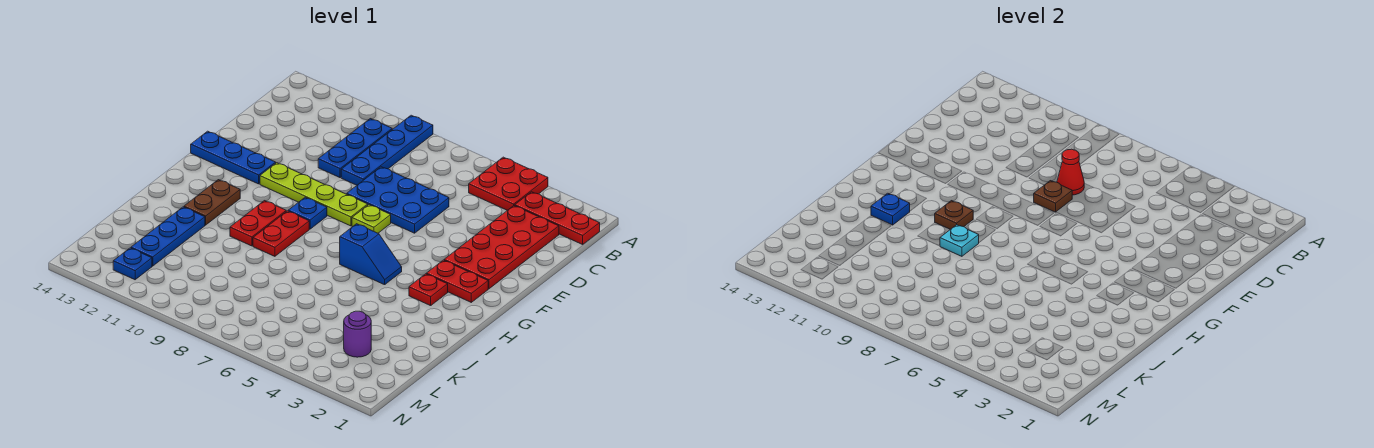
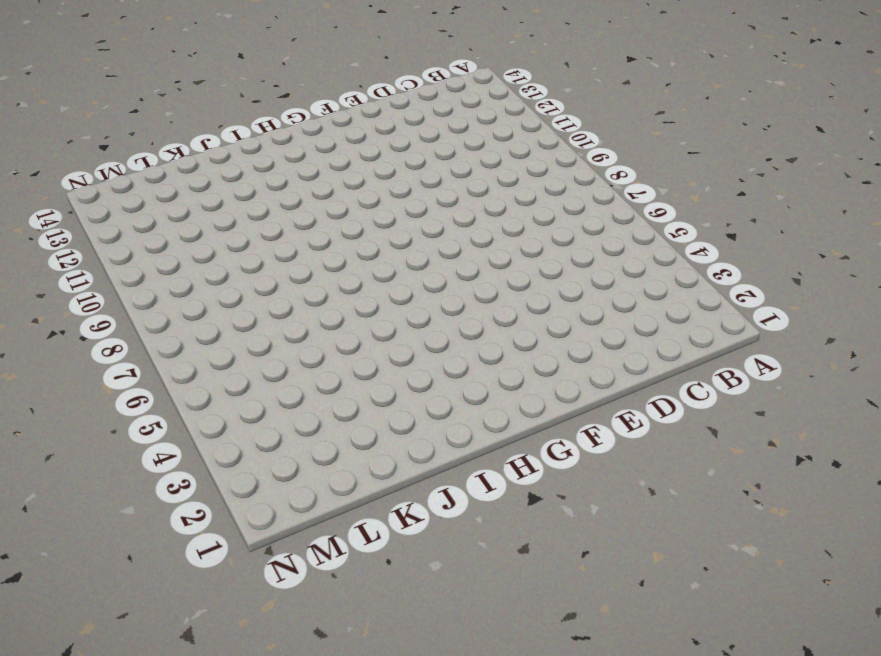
none -> red 2x2 plate [469,157,548,210]
none -> blue 1x4 plate [341,115,433,185]
none -> red 1x3 plate [515,192,600,244]

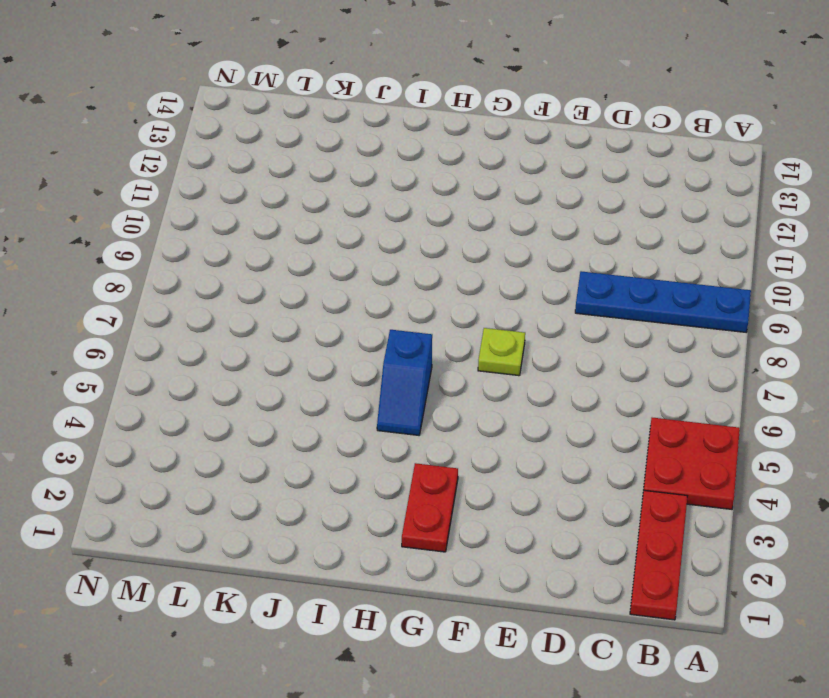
none -> blue 1x3 plate [318,119,392,178]
none -> red 2x4 plate [444,206,559,289]
none -> blue 2x3 plate [347,167,449,233]

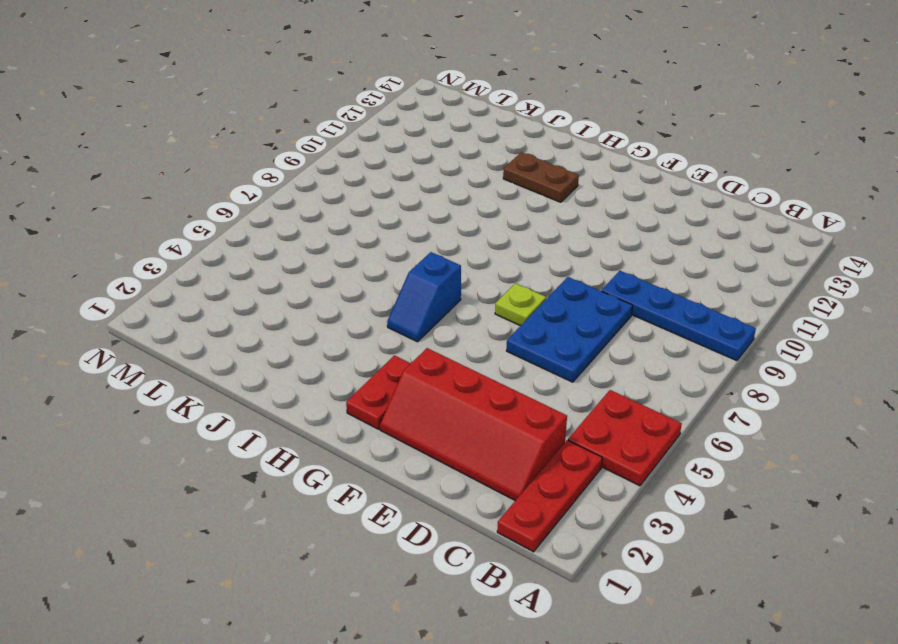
red 2x4 slope [380,348,567,501] -> red 2x4 plate [444,206,559,289]
none -> blue 1x3 plate [318,119,392,178]
none -> lime 1x4 plate [260,163,368,226]
none -> blue 1x3 plate [191,131,276,184]

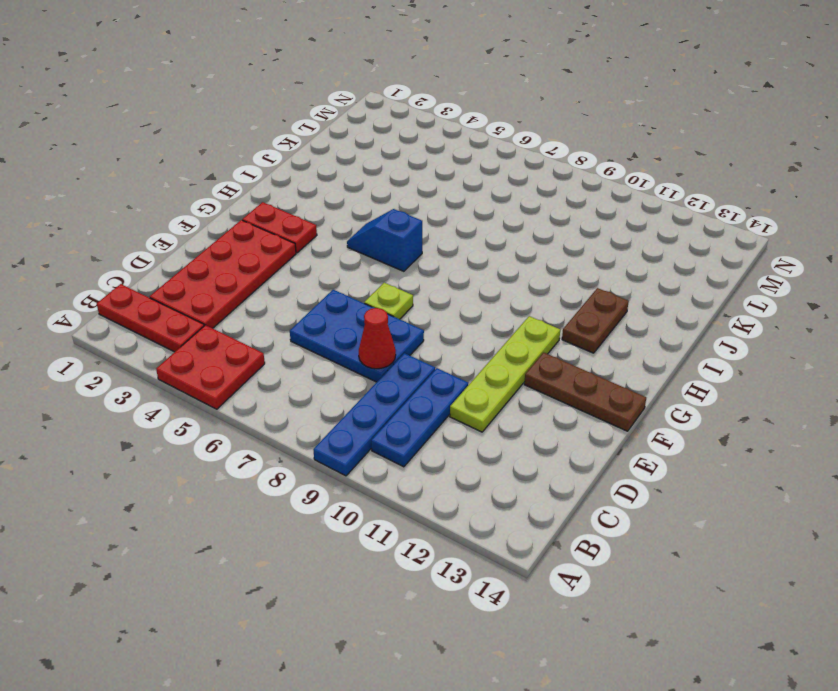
lime 1x4 plate [450,316,560,432] -> lime 1x4 plate turned to [260,163,368,226]
brown 1x3 plate [524,352,646,431] -> blue 1x3 plate [191,131,276,184]
none -> blue 1x1 plate [288,197,327,229]
none -> red 1x1 plate [409,274,448,306]
none -> red 1x2 plate [253,211,309,256]

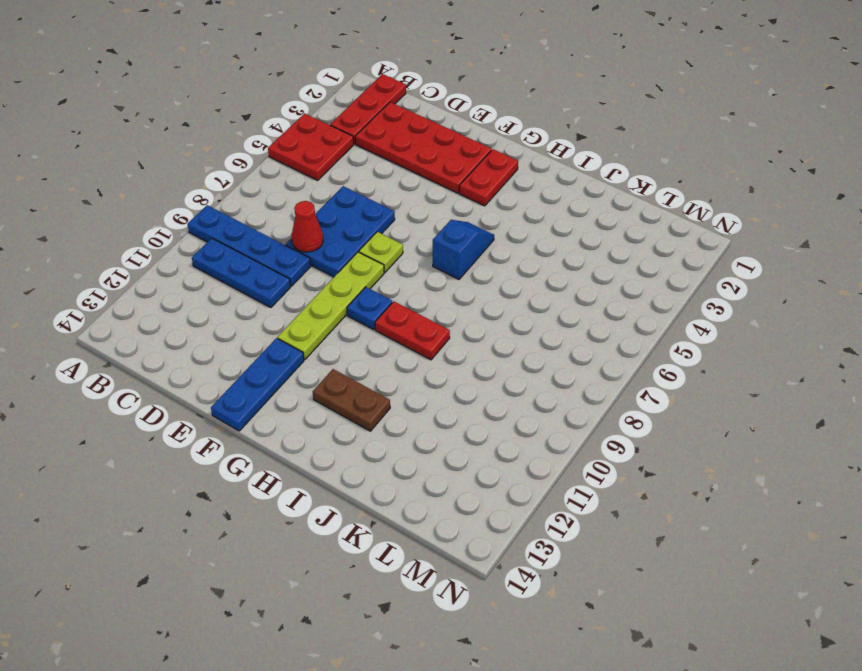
none -> red 1x1 plate [409,274,448,306]
none -> red 1x2 plate [230,201,286,246]
none -> blue 1x3 plate [131,207,205,266]

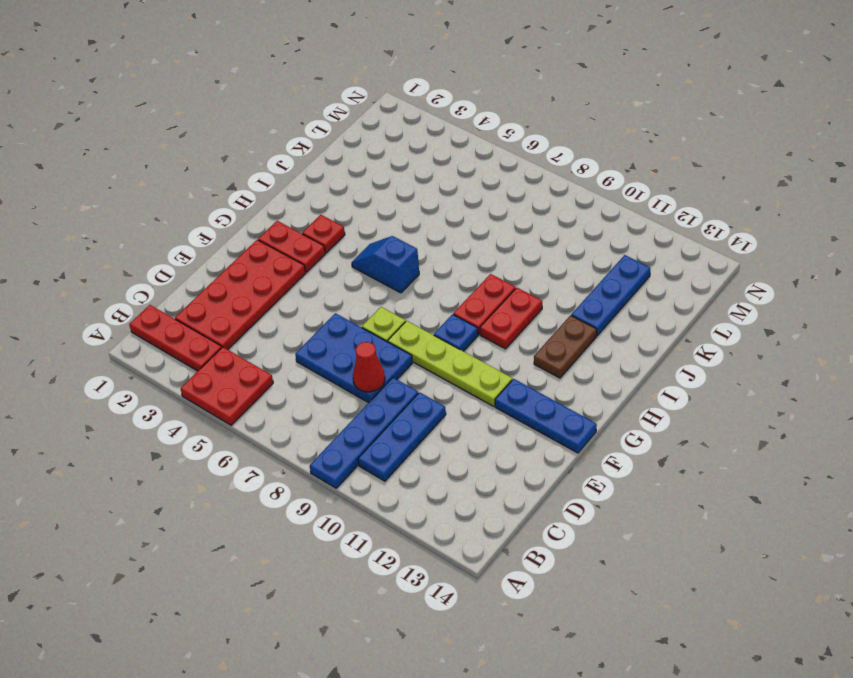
none -> purple 1x1 round brick [344,311,371,357]
none -> blue 1x1 plate [113,248,152,280]
none -> brown 1x1 plate [1034,181,1072,212]

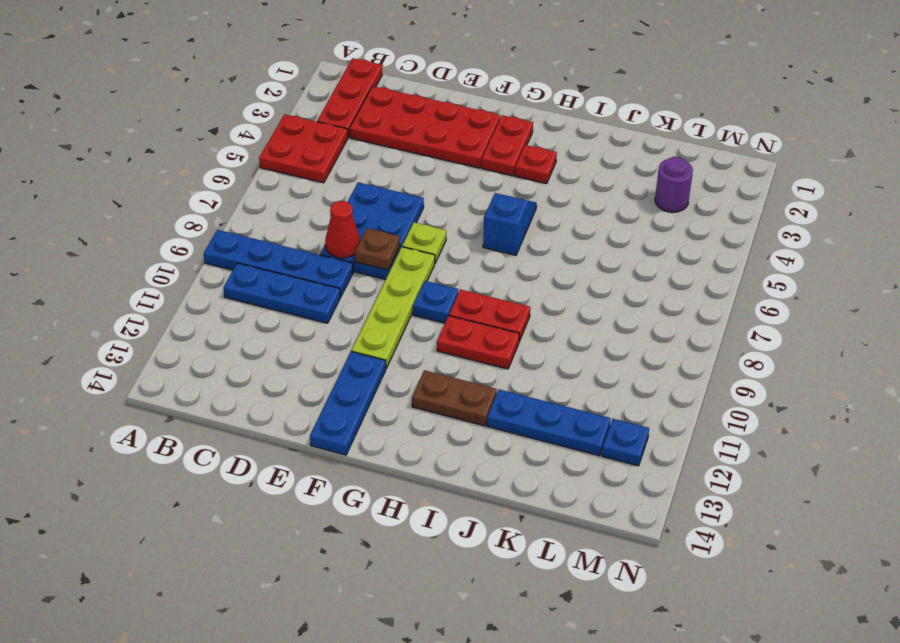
none -> brown 1x1 plate [935,201,973,229]
none -> cyan 1x1 plate [940,225,979,256]
none -> blue 1x1 plate [871,193,910,225]

